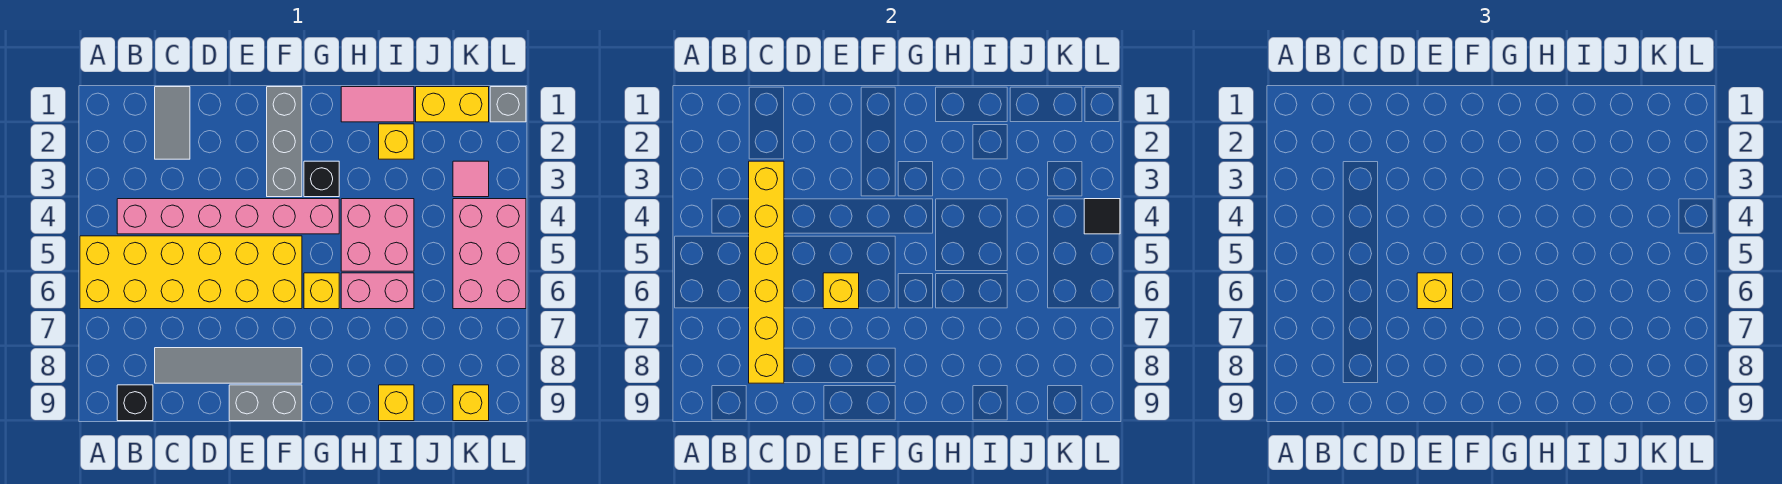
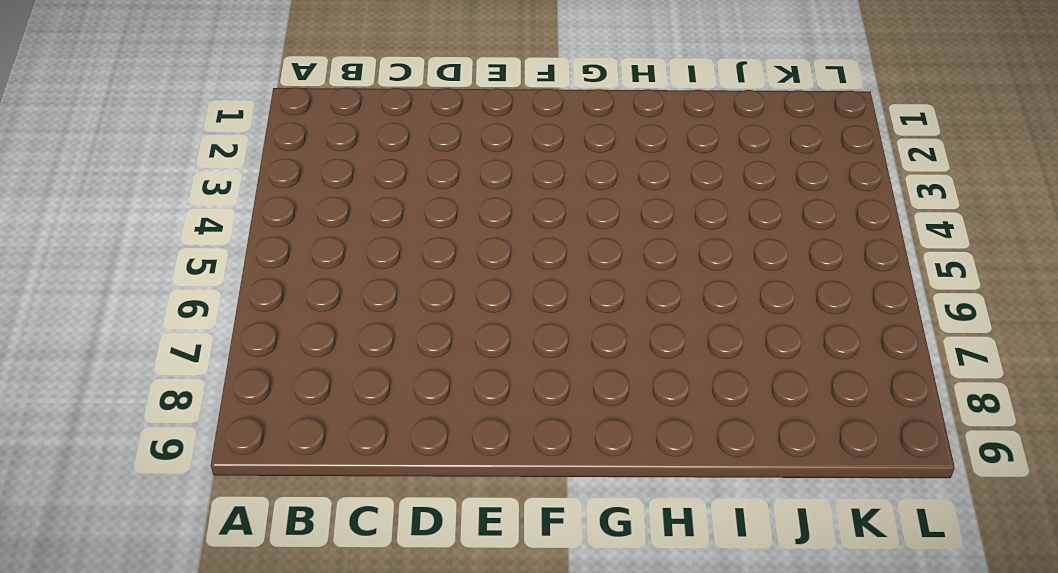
none -> yellow 2x6 brick [80,236,302,309]
none -> pink 1x6 brick [117,199,339,234]
none -> black 1x1 brick [117,385,153,421]

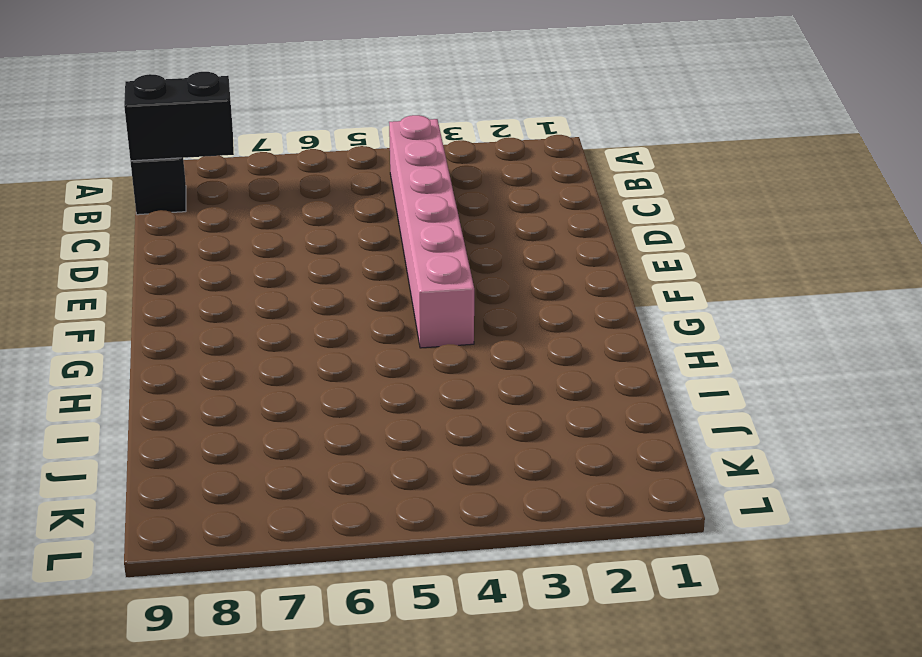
black 1x2 brick [124,72,234,161] -> none
none -> yellow 2x6 brick [80,236,302,309]
none -> grey 1x2 tile [155,87,190,159]
none -> grey 1x4 tile [155,348,302,383]

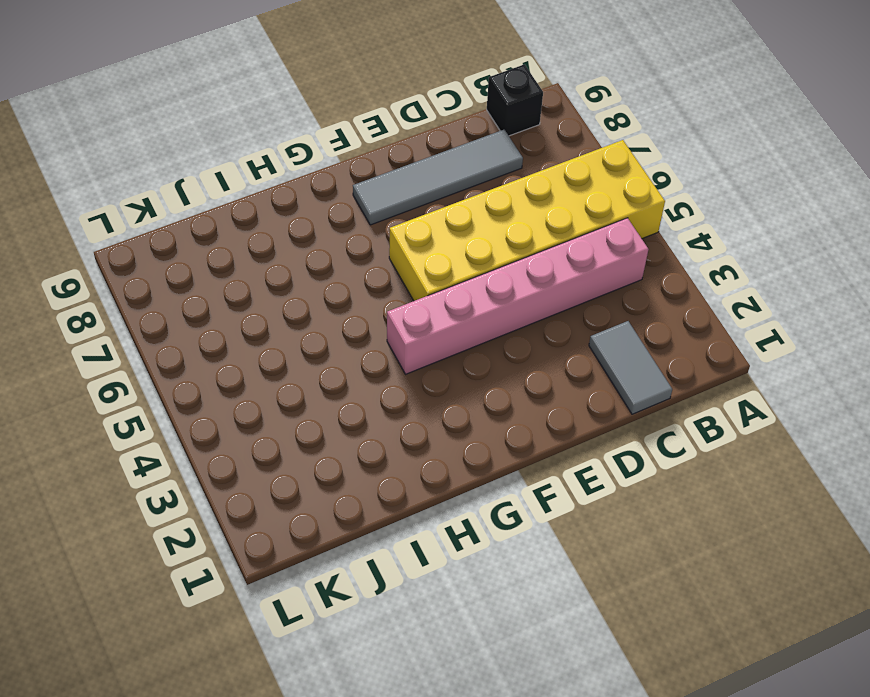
none -> grey 1x2 brick [229,385,302,421]
none -> grey 1x3 brick [267,87,302,197]
none -> black 1x1 brick [304,161,339,197]

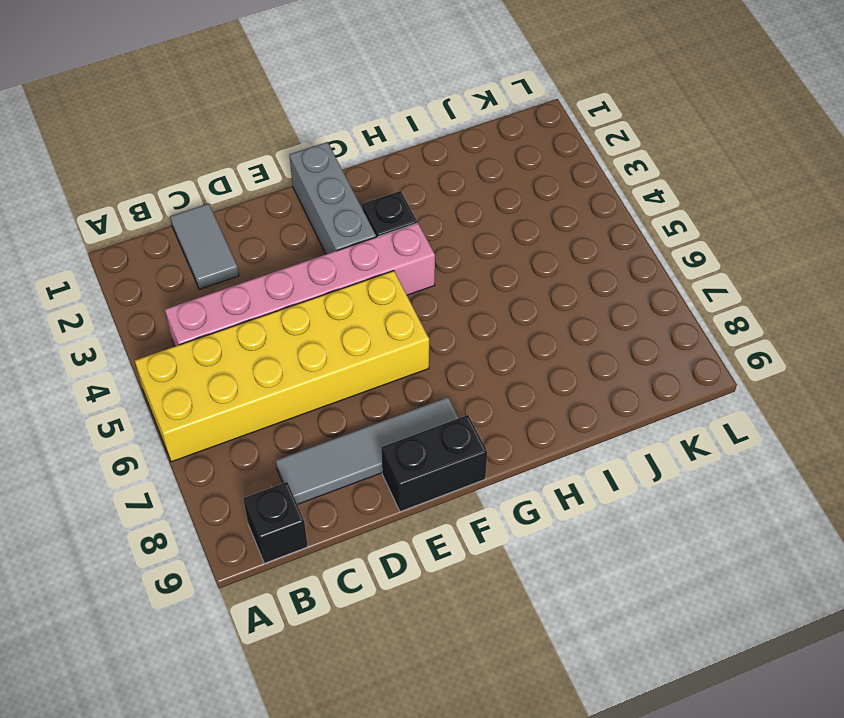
black 1x2 brick [381,415,487,512] -> grey 1x2 brick [229,385,302,421]
none -> yellow 1x1 brick [304,273,339,309]
none -> pink 1x2 tile [341,87,414,122]
none -> pink 2x2 brick [341,199,414,271]

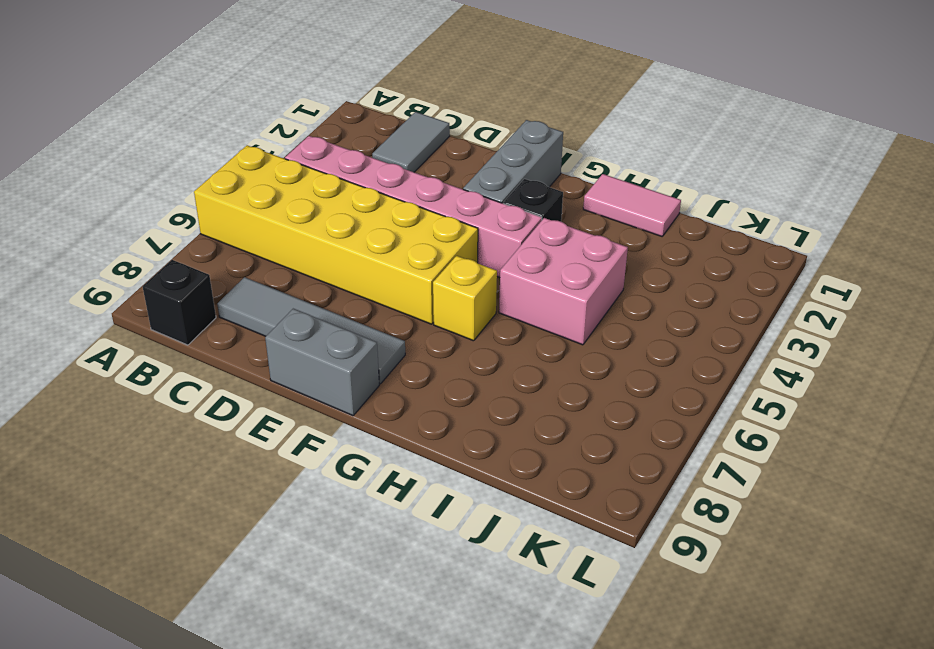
none -> pink 1x2 brick [341,273,414,309]
none -> yellow 1x1 brick [379,124,414,159]
none -> yellow 1x1 brick [379,385,414,421]

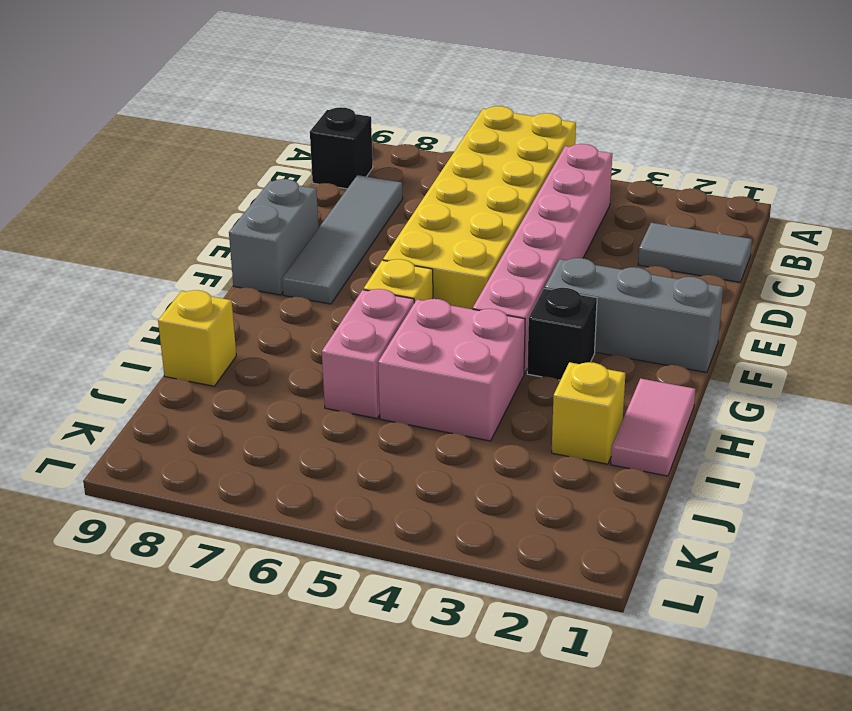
none -> yellow 1x2 brick [416,87,489,122]
none -> pink 1x1 tile [453,161,489,197]
none -> pink 2x3 brick [453,199,526,309]

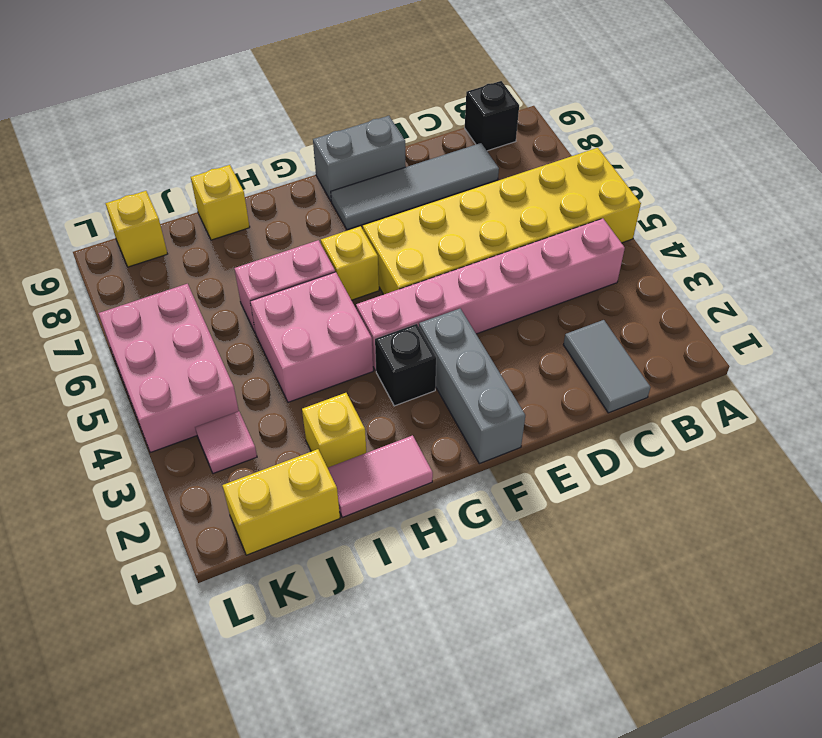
none -> grey 1x1 brick [490,87,526,122]
none -> yellow 1x6 brick [749,161,784,383]
none -> yellow 1x1 brick [823,273,859,309]

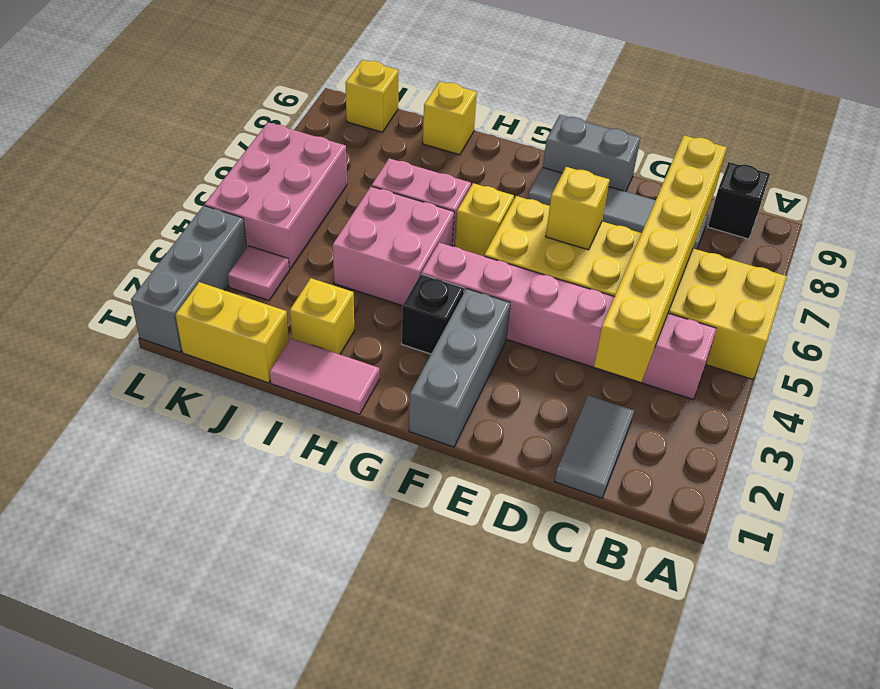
grey 1x3 brick [131,206,247,352] -> grey 1x1 brick [490,87,526,122]
none -> black 1x1 tile [1084,199,1120,234]
none -> yellow 1x1 brick [1417,273,1453,309]

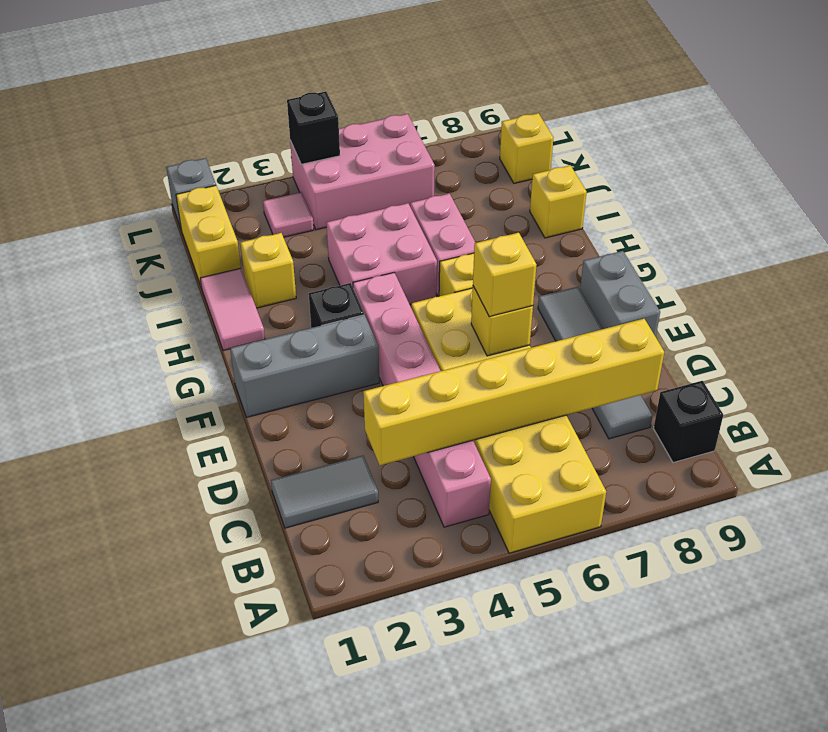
black 1x1 brick [287,91,340,164] -> black 1x1 tile [1084,199,1120,234]

